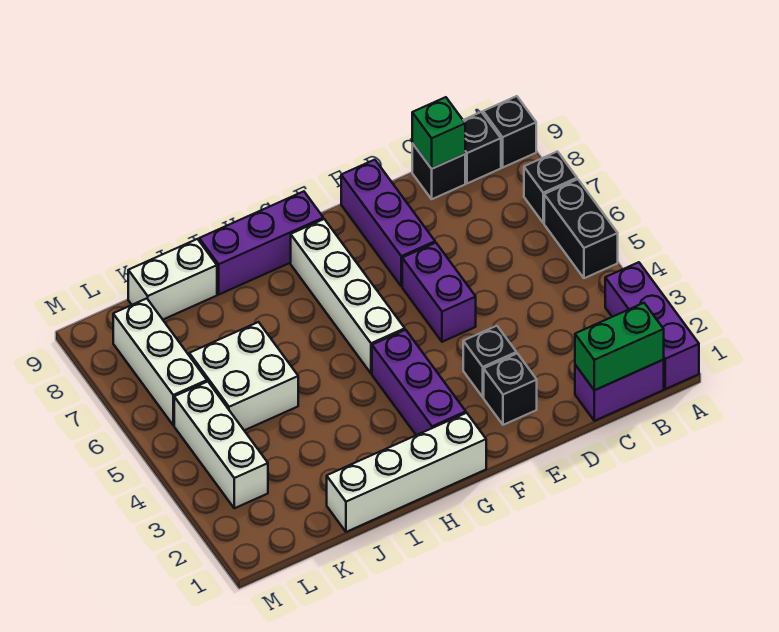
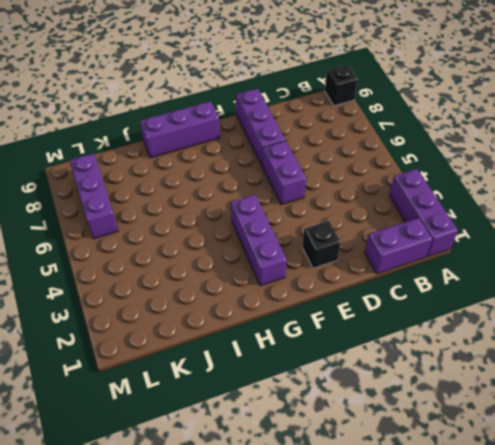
purple 1x3 brick [69,153,118,239] -> white 1x3 brick [113,298,207,425]
none -> black 1x2 brick [544,179,618,278]
none -> black 1x1 brick [524,152,577,223]
none -> black 1x1 brick [463,112,501,183]

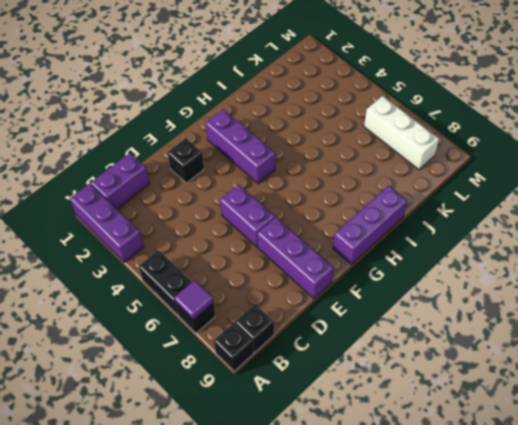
purple 1x1 tile [174,280,214,320] -> none
none -> black 1x1 brick [412,143,465,199]
none -> black 1x1 brick [463,326,516,397]
none -> white 1x4 brick [327,413,486,532]

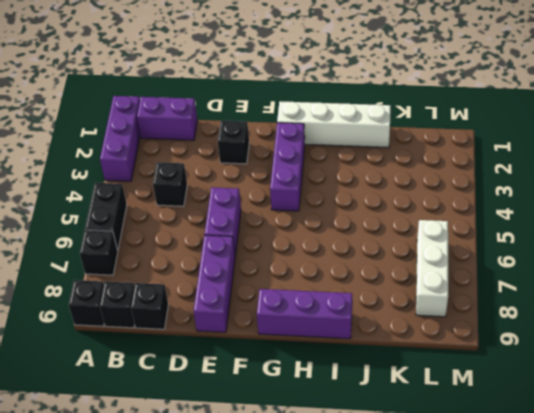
black 1x1 brick [153,162,187,206] -> black 1x1 brick moved to [463,326,516,397]
none -> white 1x4 brick [291,219,405,374]
none -> white 2x2 brick [189,322,298,430]
none -> white 1x2 brick [128,239,217,319]

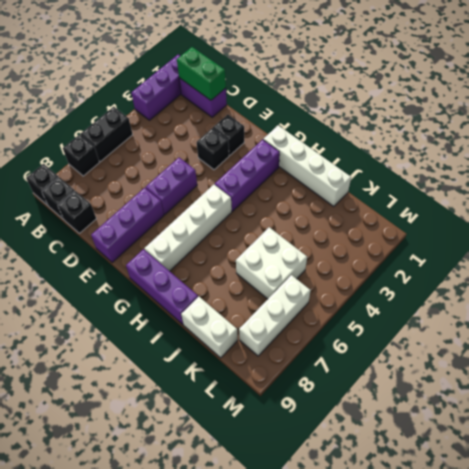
none -> white 1x3 brick [174,382,268,508]
none -> green 1x1 brick [412,97,465,169]

